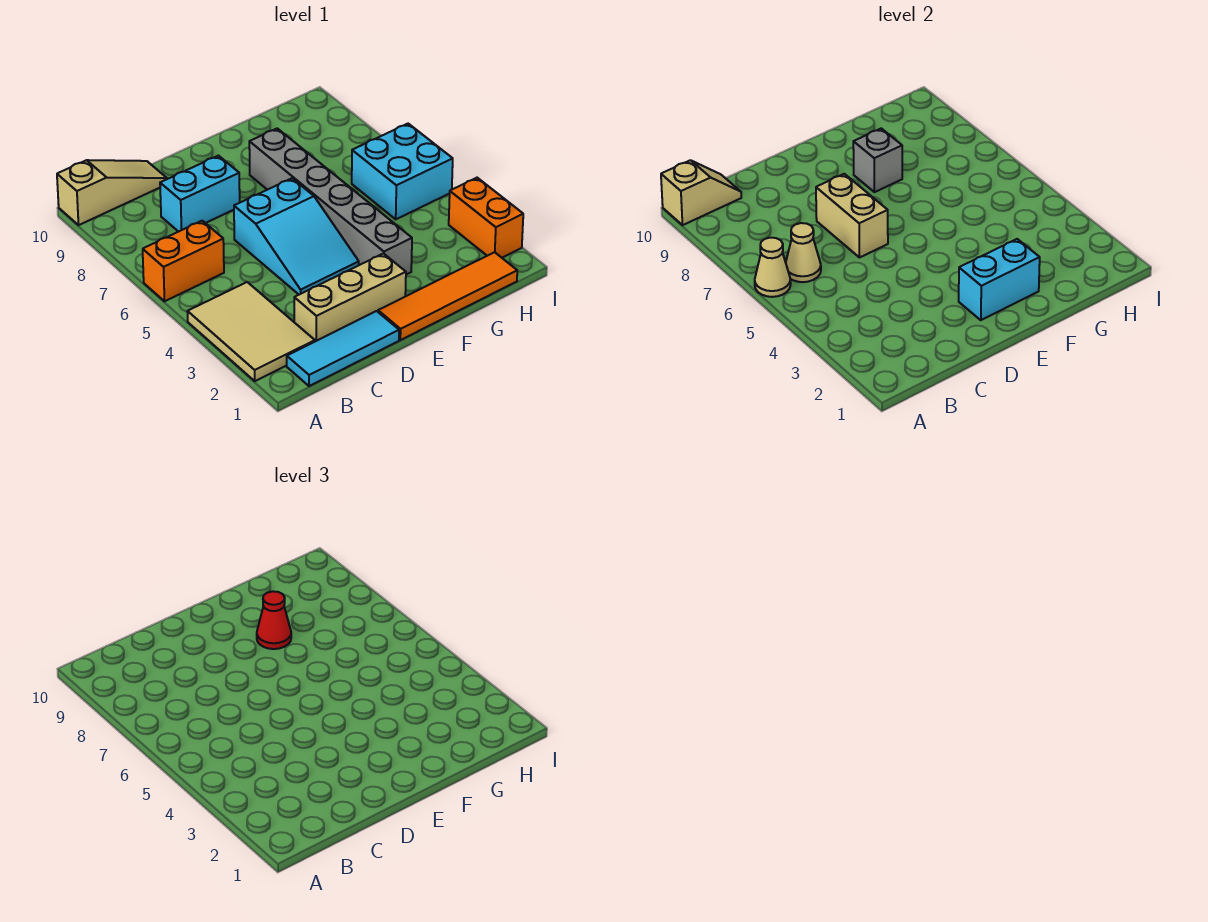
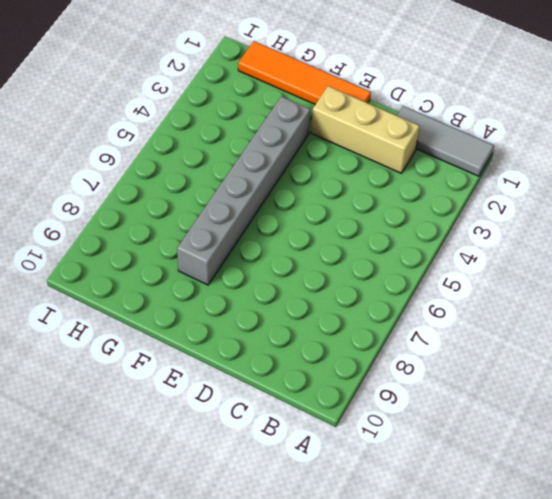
grey 1x3 tile [397,106,494,176] -> cyan 1x3 tile [287,311,399,386]
none -> tan 2x3 tile [187,282,315,381]
none -> orange 1x2 brick [143,221,224,301]
none -> tan 1x3 slope [57,160,167,225]

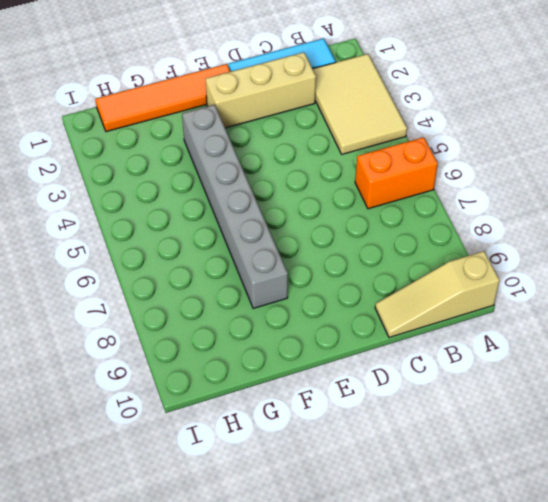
none -> cyan 1x2 brick [160,156,240,232]
none -> cyan 2x3 slope [234,178,359,295]
none -> cyan 2x2 brick [352,124,453,219]

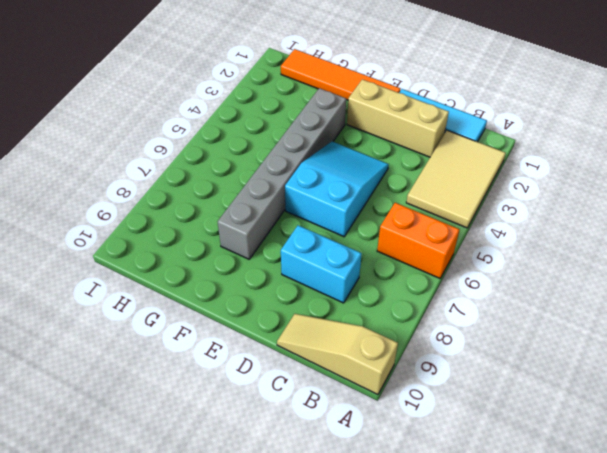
none -> cyan 2x2 brick [352,124,453,219]
none -> orange 1x2 brick [449,178,523,258]
none -> tan 1x1 cone [755,238,791,297]

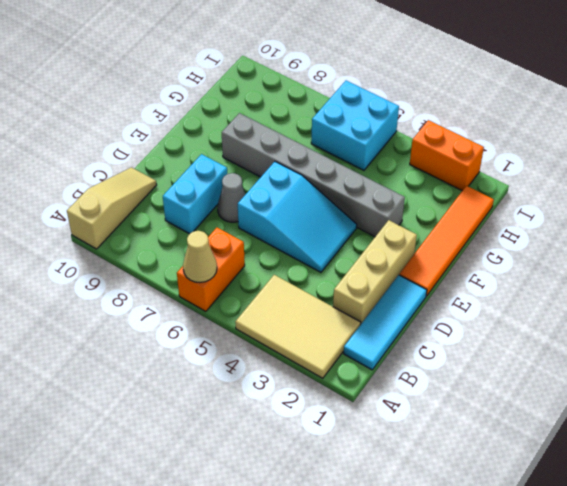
grey 1x1 cone [218,173,245,222] -> none
none -> tan 1x2 slope [661,160,741,225]
none -> tan 1x1 cone [786,223,821,282]
none -> tan 1x2 brick [816,174,888,257]

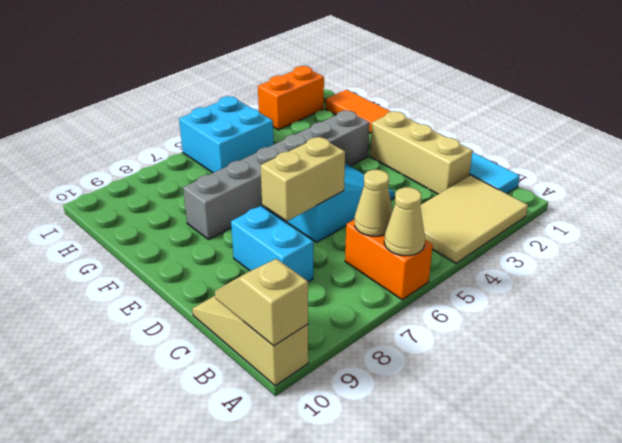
none -> cyan 1x2 brick [959,239,1040,320]
none -> grey 1x1 brick [853,128,902,192]
none -> red 1x1 cone [257,591,291,649]

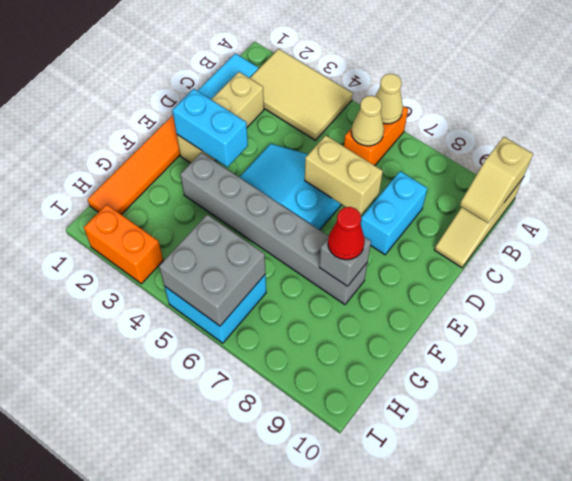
cyan 1x2 brick [172,89,248,167] -> cyan 1x2 brick turned to [959,239,1040,320]
grey 2x2 brick [159,215,265,326] -> none

